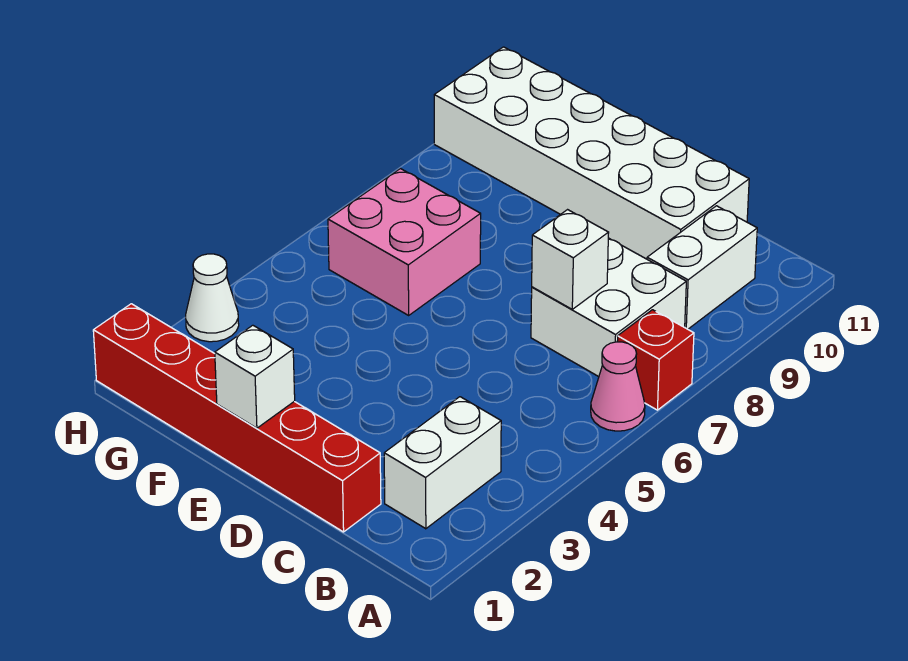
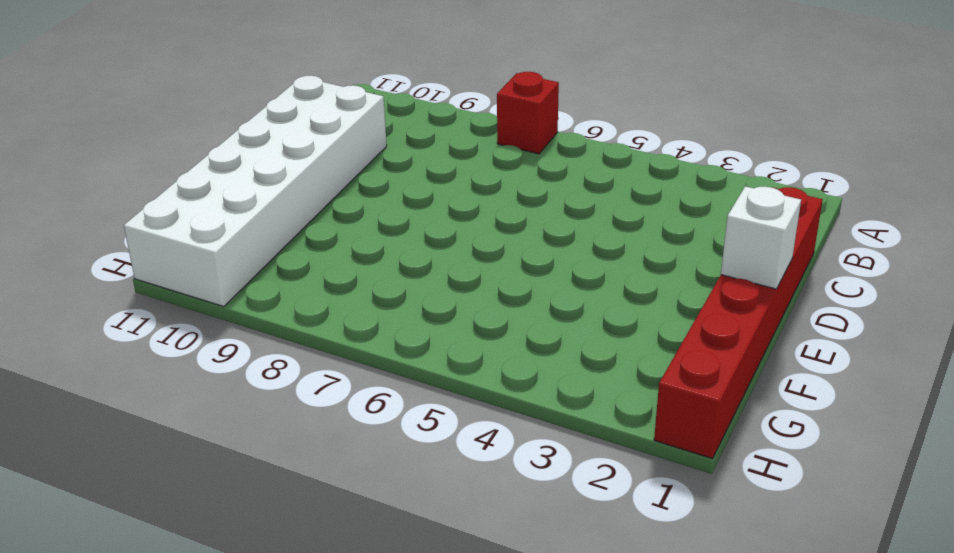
none -> pink 1x1 cone [591,342,645,431]
none -> white 1x2 brick [384,397,501,529]

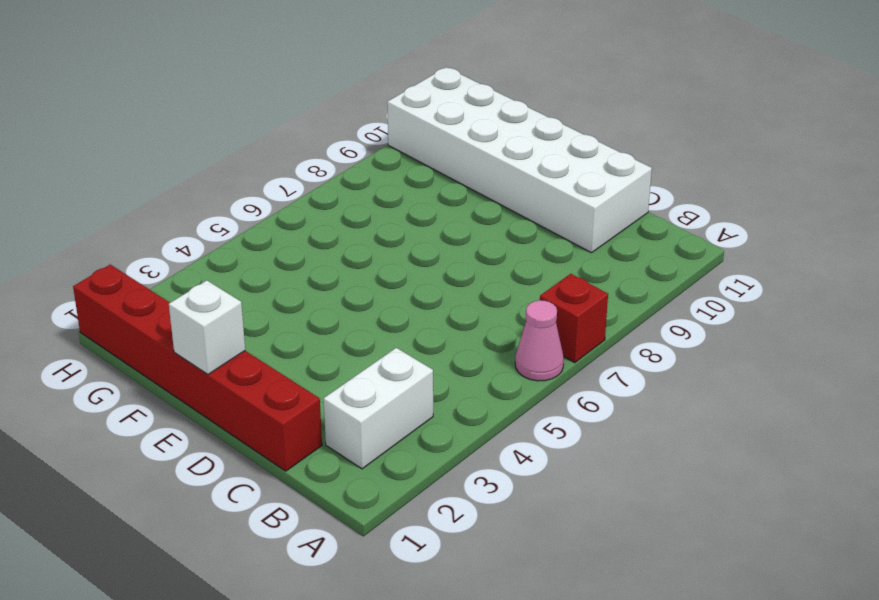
none -> white 2x2 brick [531,238,686,377]
none -> white 1x2 brick [647,206,757,329]

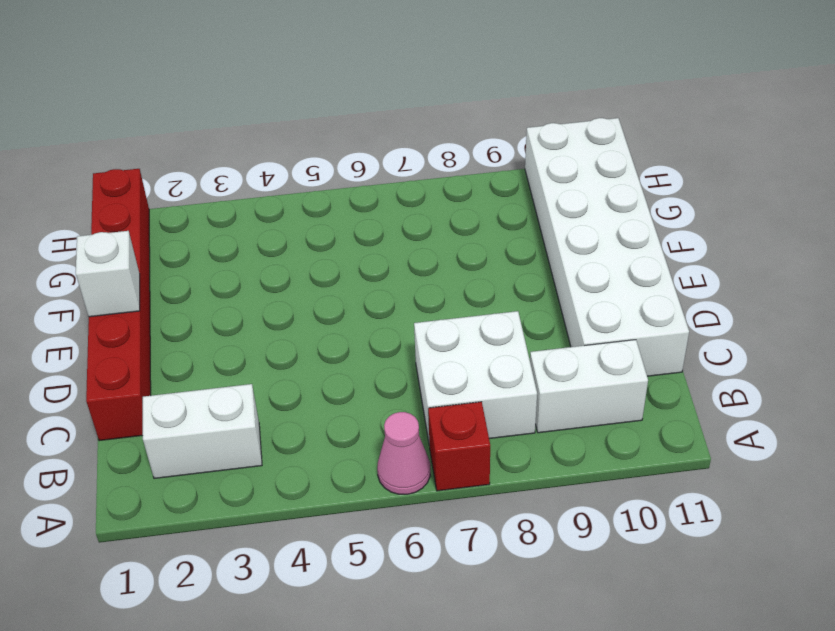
none -> pink 2x2 brick [328,169,481,315]
none -> white 1x1 cone [186,254,239,342]

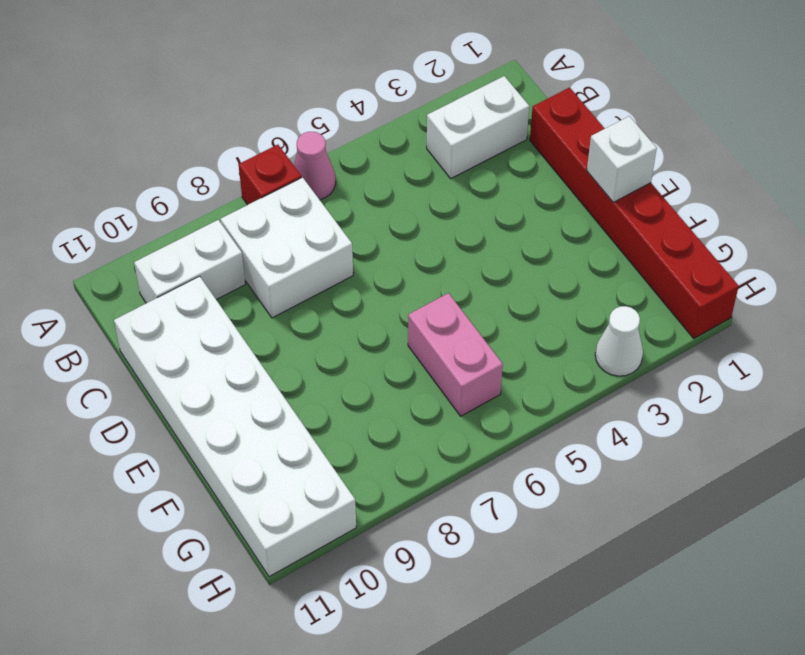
pink 1x2 brick [408,293,503,416] -> pink 2x2 brick [328,169,481,315]
none -> white 1x1 brick [532,210,609,309]

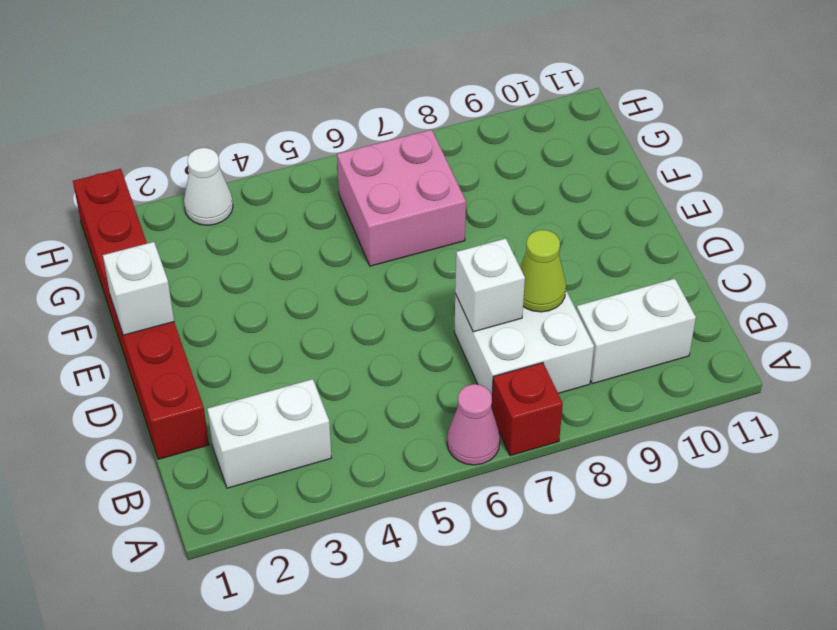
lime 1x1 cone [520,230,566,312] -> none
none -> white 2x6 brick [434,47,749,259]

